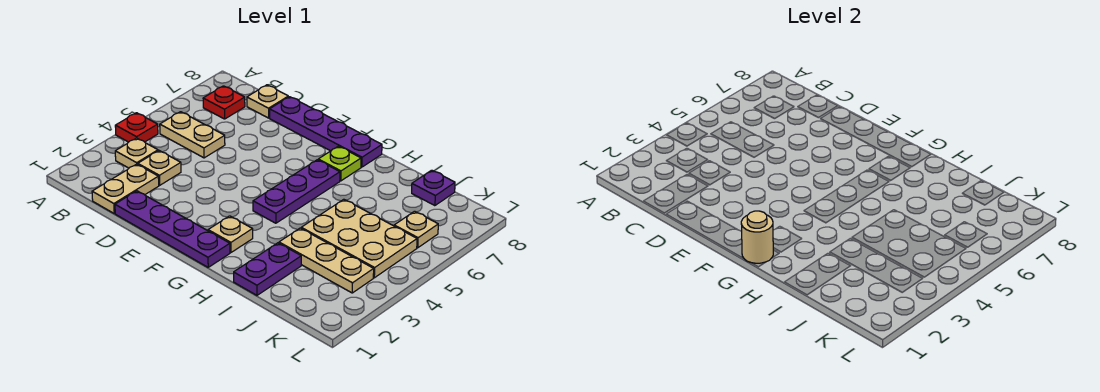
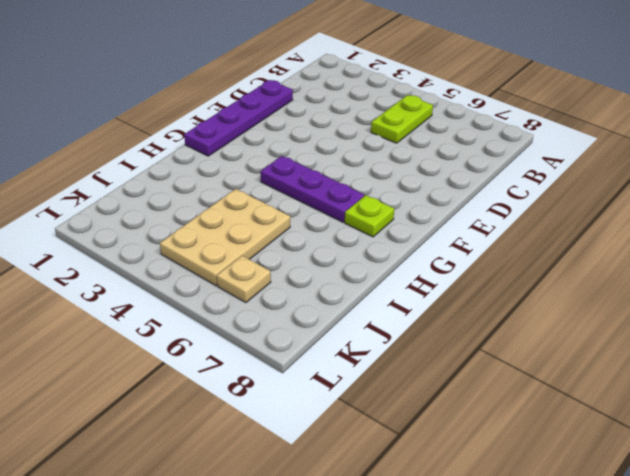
lime 1x2 plate [371,95,433,143] -> tan 1x2 plate [160,112,225,158]
none -> red 1x1 plate [115,113,158,142]
none -> tan 1x1 plate [115,138,158,168]
none -> red 1x1 plate [203,86,245,119]

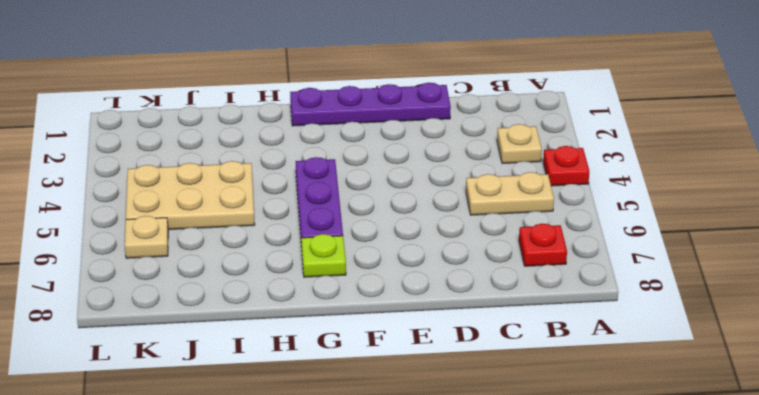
none -> tan 1x2 plate [92,164,159,213]
none -> tan 1x1 plate [138,151,181,185]
none -> tan 1x1 plate [247,85,288,118]

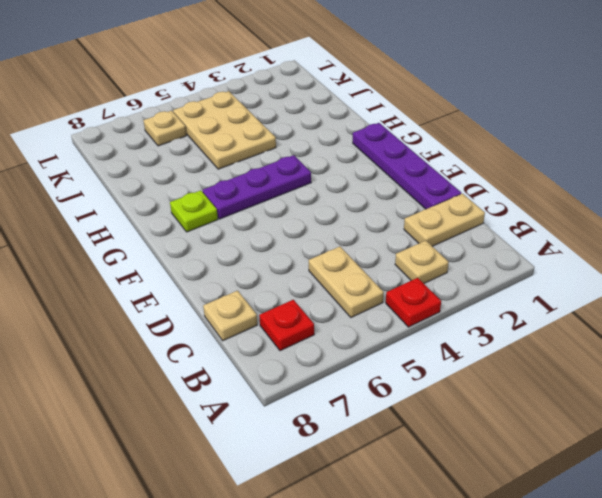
none -> tan 1x1 plate [138,151,181,185]
none -> purple 1x4 plate [270,97,382,167]
none -> tan 1x1 plate [208,216,253,252]

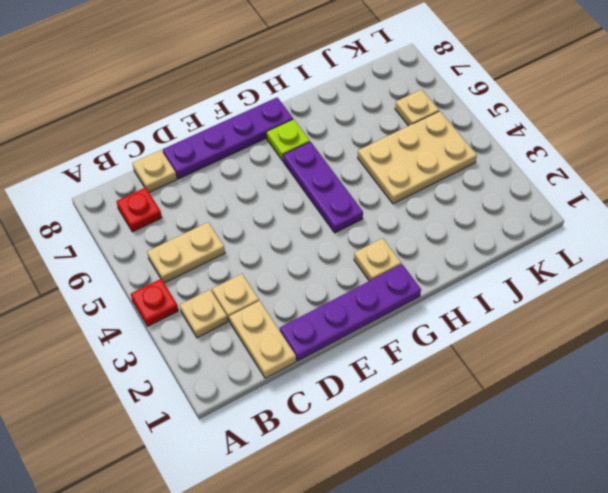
none -> purple 1x2 plate [234,243,301,295]
none -> tan 1x3 plate [279,228,374,293]
none -> purple 1x1 plate [412,170,455,206]

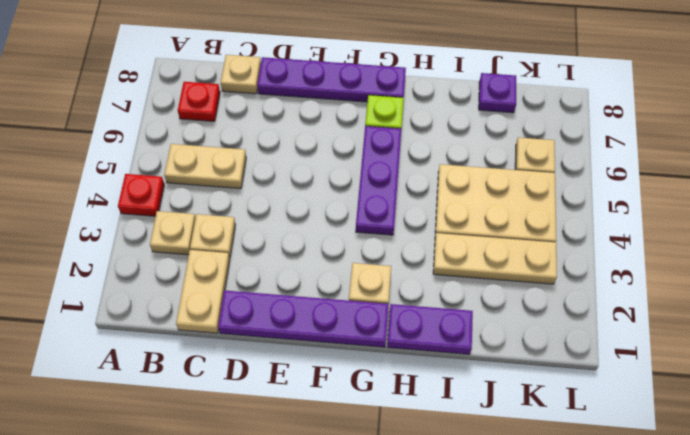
purple 1x2 plate [387,304,473,354] -> purple 1x2 plate turned to [234,243,301,295]
none -> tan 1x1 round brick [741,211,773,263]

